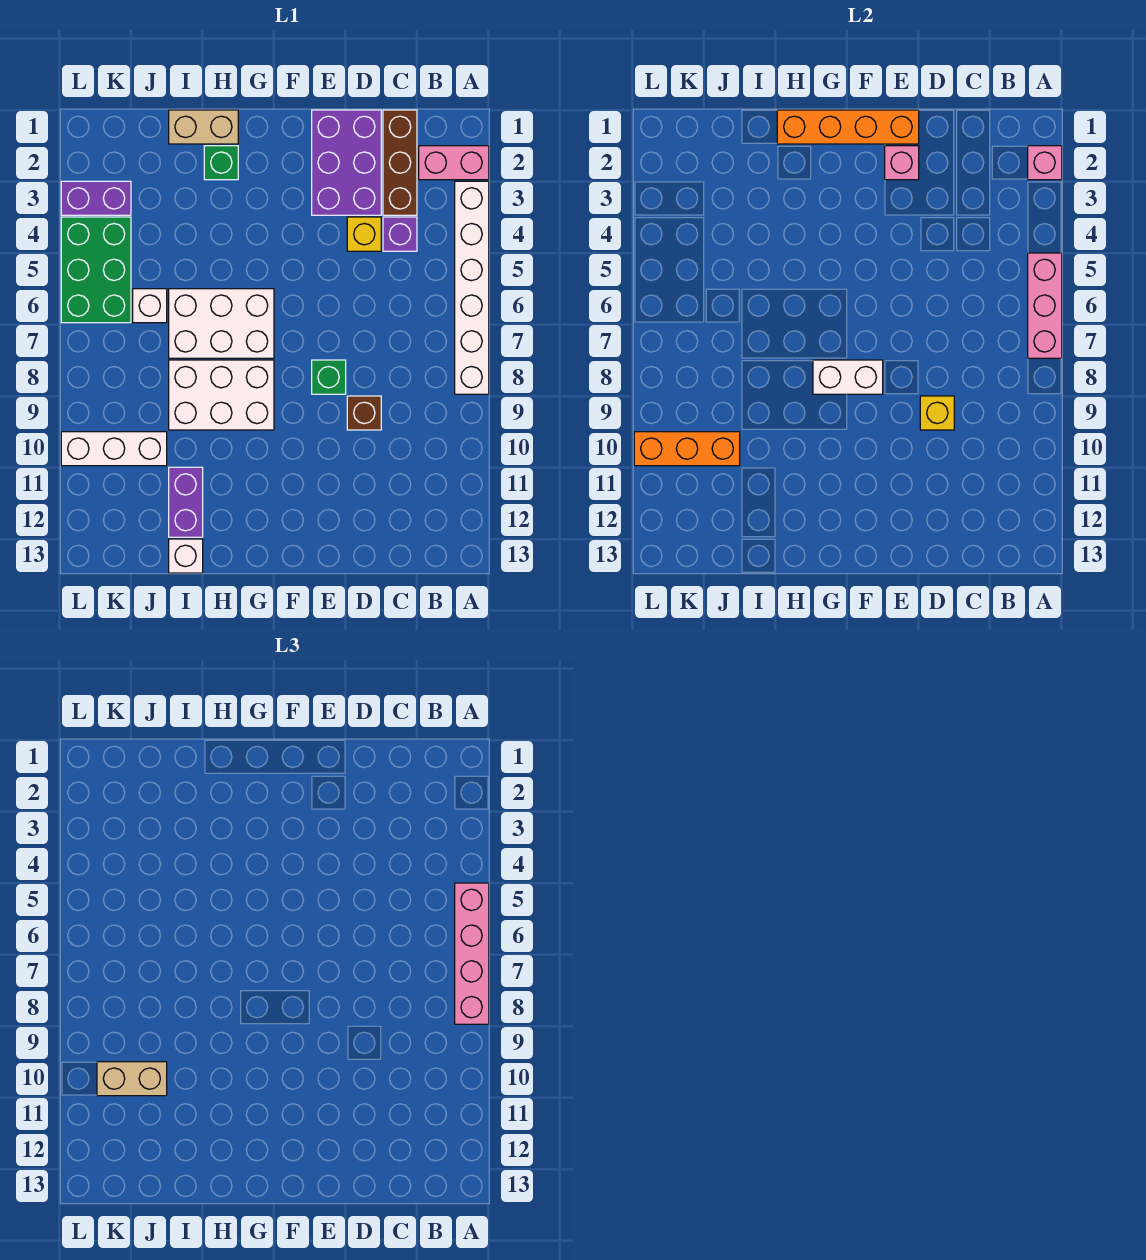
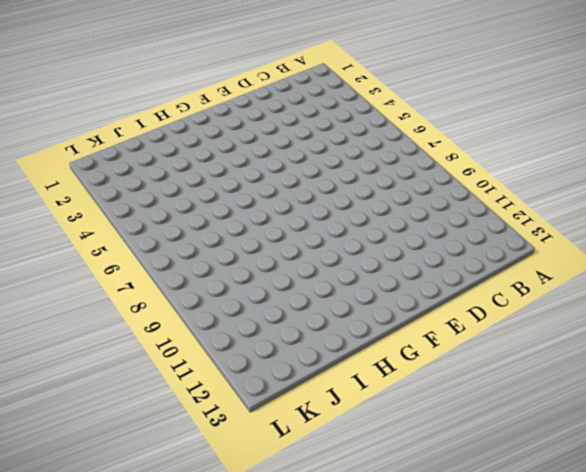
none -> pink 1x2 brick [419,146,489,180]
none -> white 1x6 brick [455,181,489,394]
none -> brown 1x3 brick [383,110,417,215]

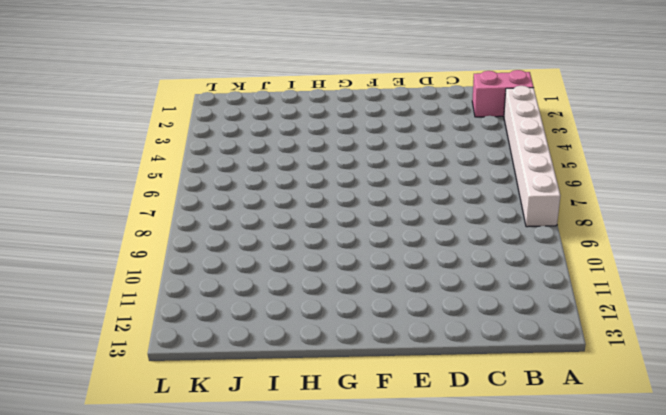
none -> brown 1x3 brick [383,110,417,215]
none -> purple 1x1 brick [383,217,417,251]
none -> purple 2x3 brick [312,110,381,215]

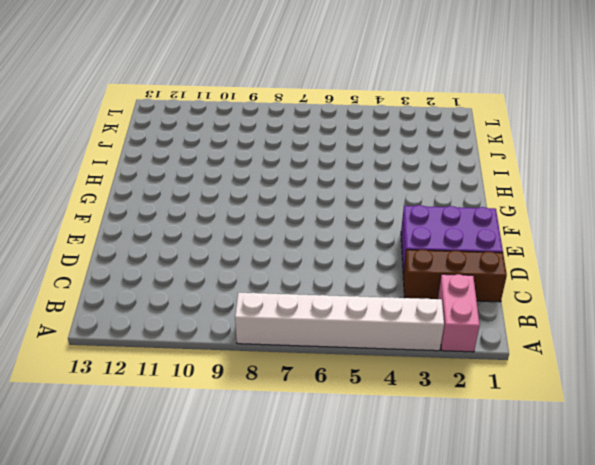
none -> purple 1x1 brick [383,217,417,251]
none -> yellow 1x1 brick [347,217,381,251]
none -> brown 1x1 brick [347,396,381,430]

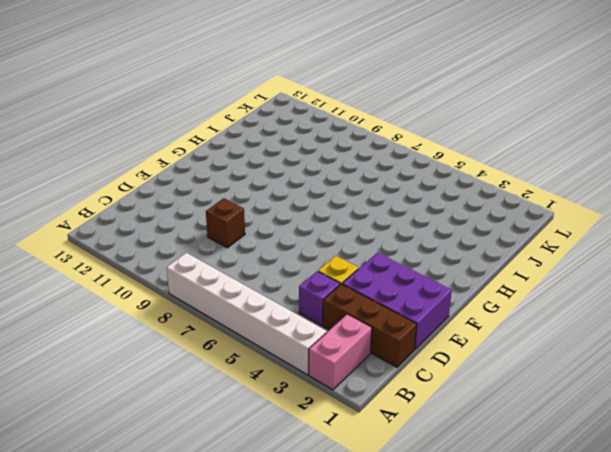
none -> green 1x1 brick [312,360,346,394]
none -> white 2x3 brick [169,289,274,358]
none -> white 2x3 brick [169,360,274,430]

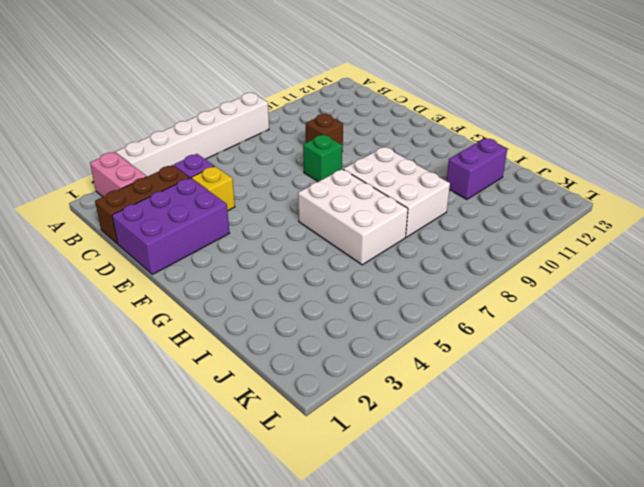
none -> tan 1x2 brick [169,110,238,144]
none -> green 1x1 brick [204,146,238,180]
none -> white 1x1 brick [169,539,203,573]

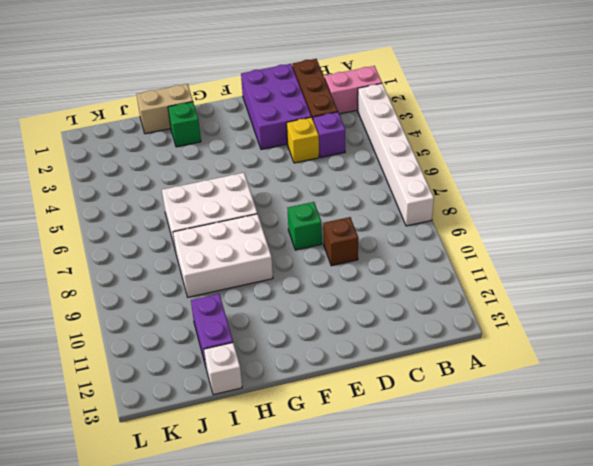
none -> white 1x1 brick [133,289,167,323]
none -> white 1x3 brick [61,432,167,466]
none -> purple 1x2 brick [61,181,131,215]

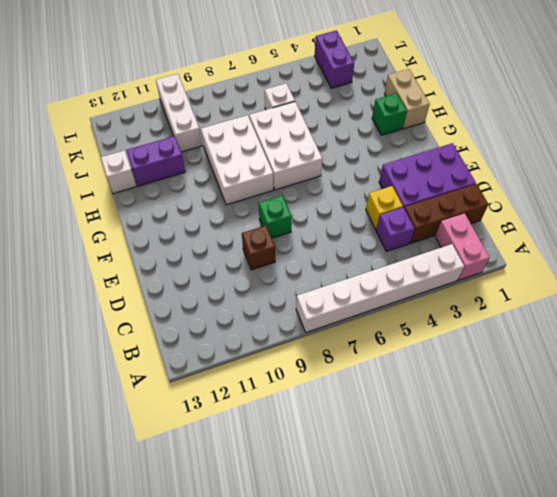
none -> green 2x3 brick [61,217,131,323]
none -> pink 1x1 brick [1028,146,1062,180]
none -> pink 1x3 brick [1028,253,1062,358]

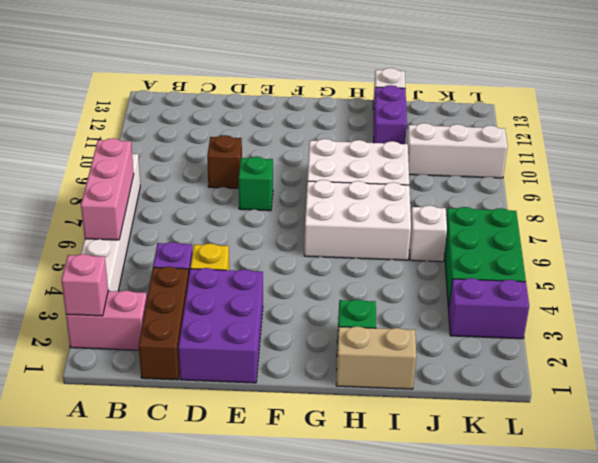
none -> yellow 1x1 brick [920,396,954,430]
none -> orange 1x4 brick [777,110,919,144]
none -> pink 1x1 brick [885,146,919,180]

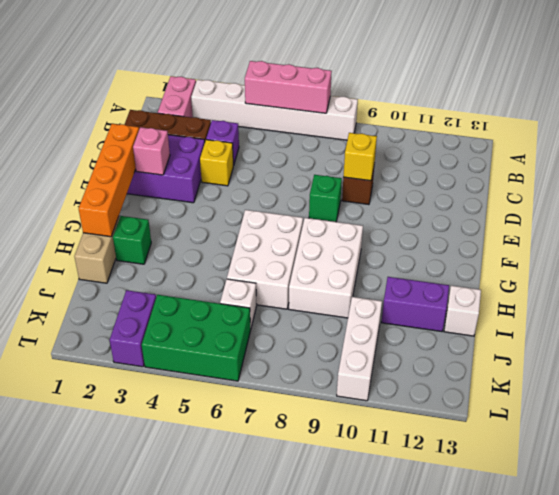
none -> pink 1x1 brick [1028,146,1062,180]
none -> white 1x2 brick [813,360,883,394]
none -> orange 1x3 brick [634,432,740,466]

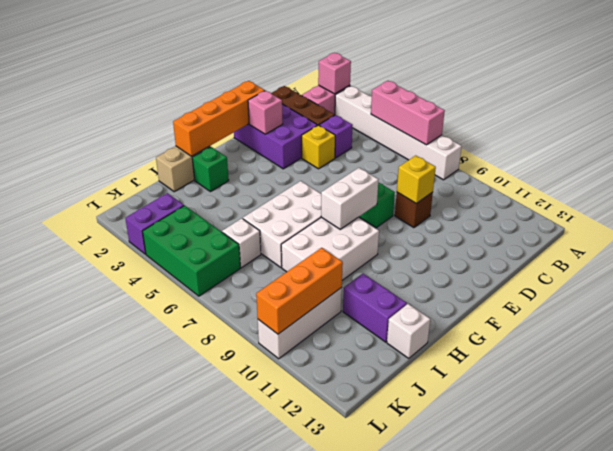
none -> pink 1x4 brick [455,883,489,1024]
none -> tan 1x2 brick [97,1062,167,1096]

